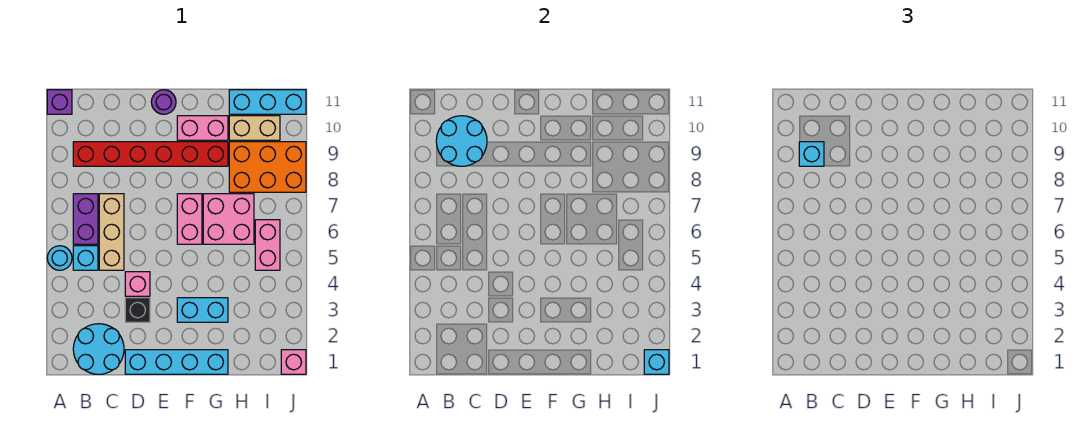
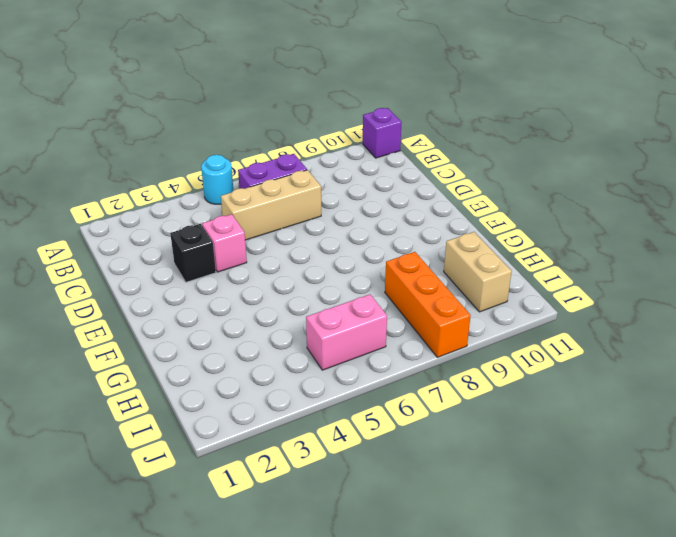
orange 1x3 brick [385,252,471,357] -> orange 2x3 brick [229,142,306,192]
none -> cyan 2x2 round brick [73,324,124,374]
none -> cyan 1x1 brick [73,246,98,270]
none -> red 1x6 brick [73,142,228,166]

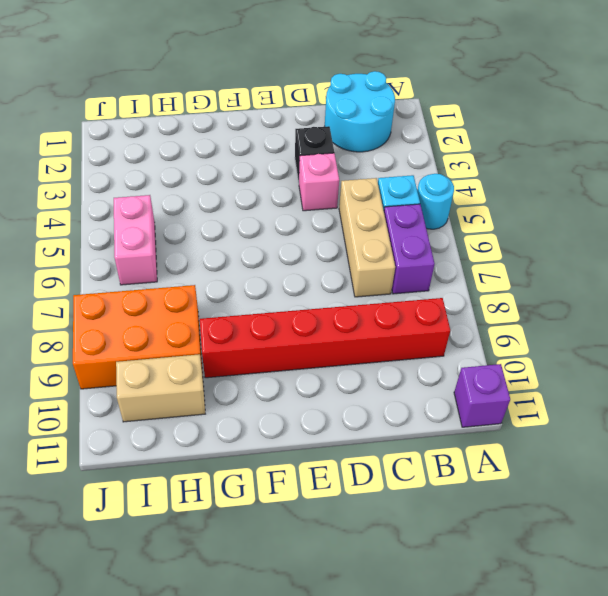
none -> cyan 1x4 brick [125,350,228,374]
none -> purple 1x1 round brick [151,90,176,114]
none -> cyan 1x2 brick [177,298,228,322]

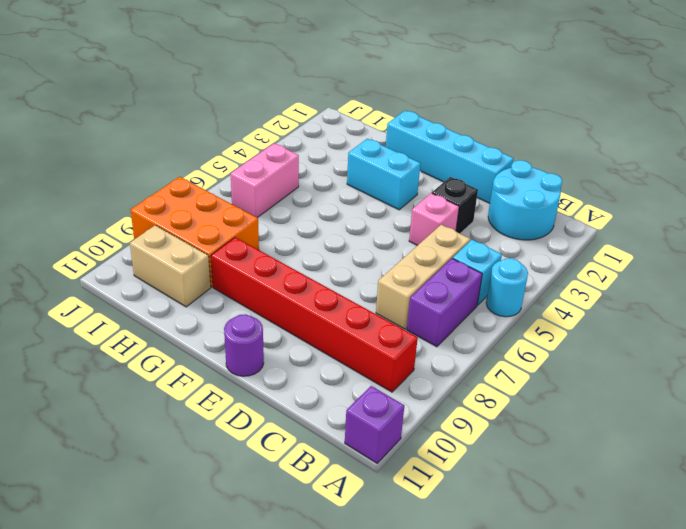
none -> pink 1x2 brick [177,194,202,244]
none -> pink 1x2 brick [177,116,228,140]
none -> pink 2x2 brick [203,194,254,244]

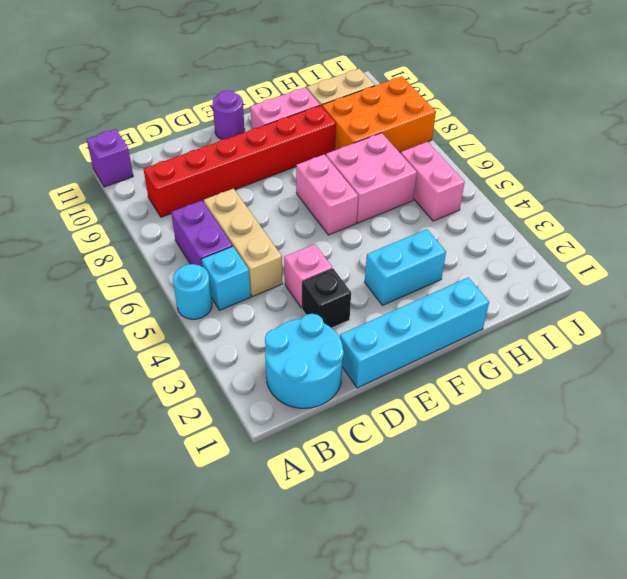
none -> cyan 1x3 brick [229,90,306,114]
none -> pink 1x1 brick [281,350,306,374]
none -> cyan 2x2 round brick [436,116,487,166]

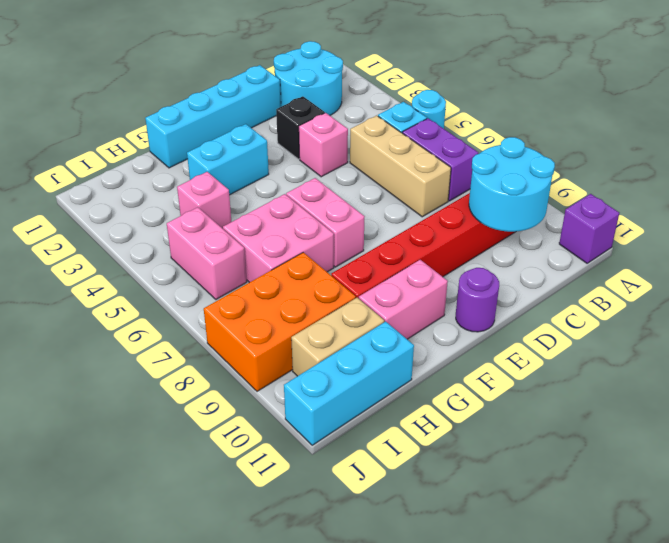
pink 1x1 brick [177,172,231,229] -> pink 1x1 brick moved to [281,350,306,374]
none -> cyan 1x1 brick [644,350,669,374]
none -> cyan 1x1 brick [799,142,824,166]

